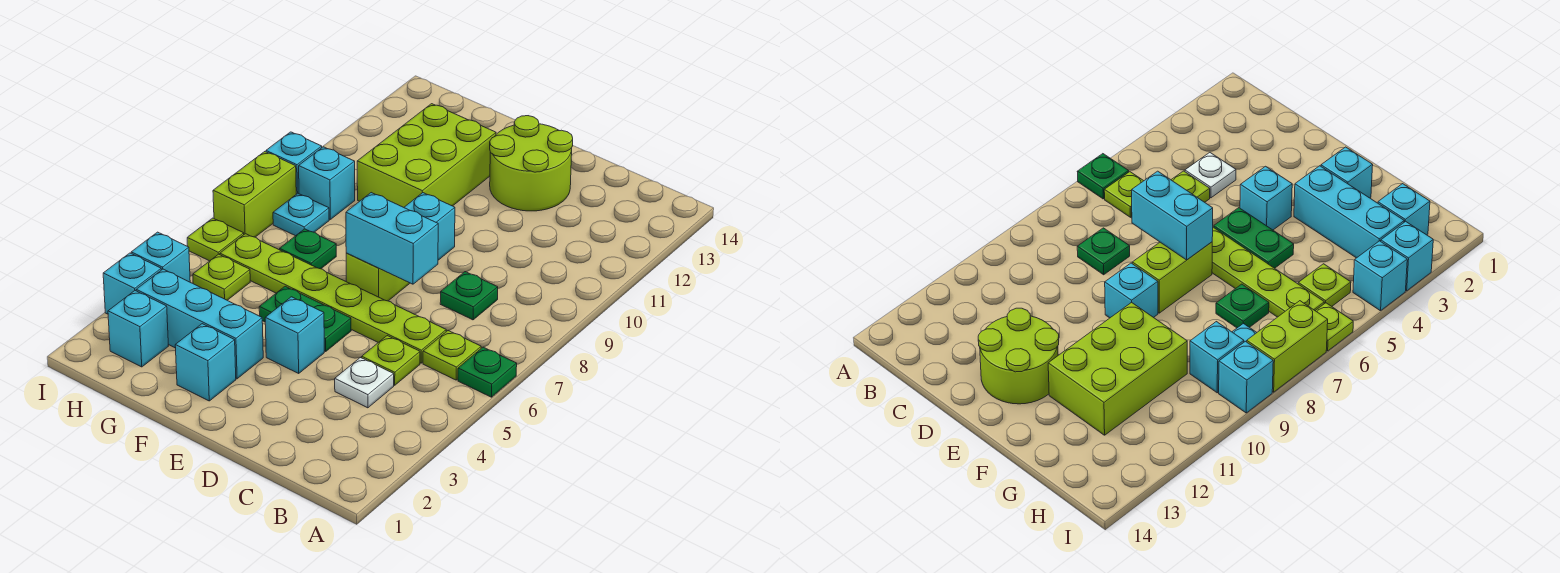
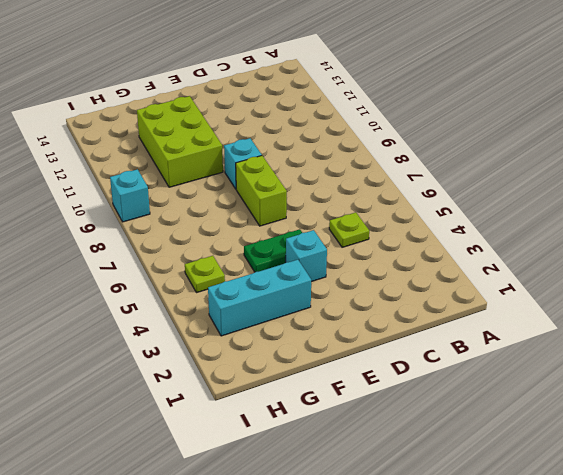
none -> green 1x1 plate [458,347,517,397]
none -> lime 1x1 plate [423,331,481,380]
none -> white 1x1 plate [335,358,394,408]

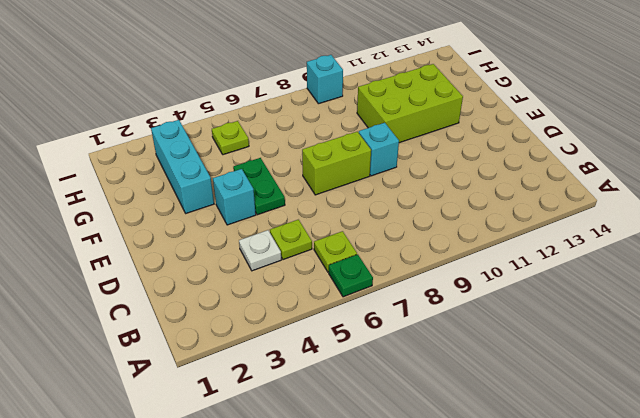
none -> lime 1x6 plate [220,234,446,363]
none -> green 1x1 plate [440,272,498,320]
none -> lime 2x2 round brick [490,116,573,211]

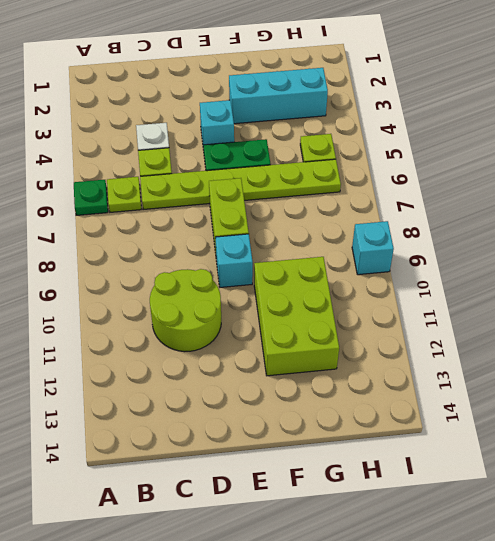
lime 2x2 round brick [150,269,221,352] -> lime 2x2 round brick moved to [490,116,573,211]
none -> green 1x1 plate [440,272,498,320]
none -> cyan 1x1 brick [175,324,236,401]
none -> green 1x1 plate [280,229,336,269]

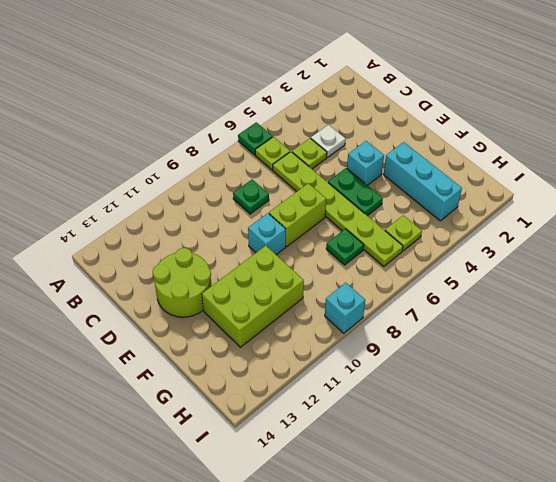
none -> cyan 1x1 brick [175,324,236,401]
none -> cyan 1x1 brick [108,291,168,367]
none -> cyan 1x1 plate [273,193,329,236]

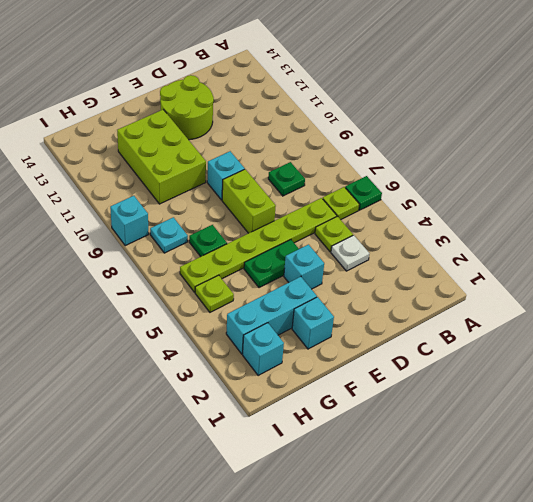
none -> cyan 1x1 brick [299,147,355,219]
none -> cyan 1x1 brick [103,253,161,314]
none -> cyan 1x1 brick [131,232,190,282]

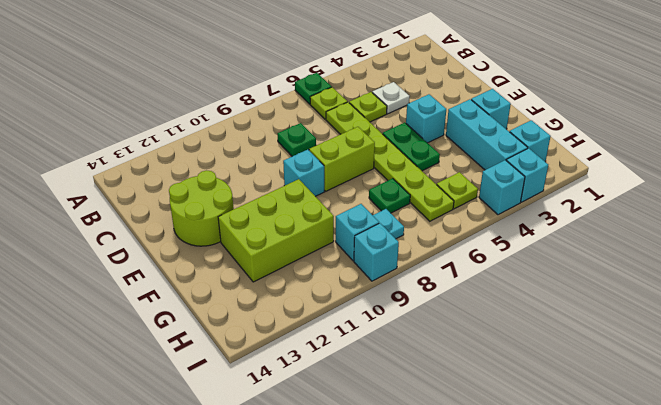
none -> lime 1x1 plate [187,218,244,261]
none -> lime 1x2 brick [213,152,296,237]
none -> cyan 1x2 brick [346,193,438,284]

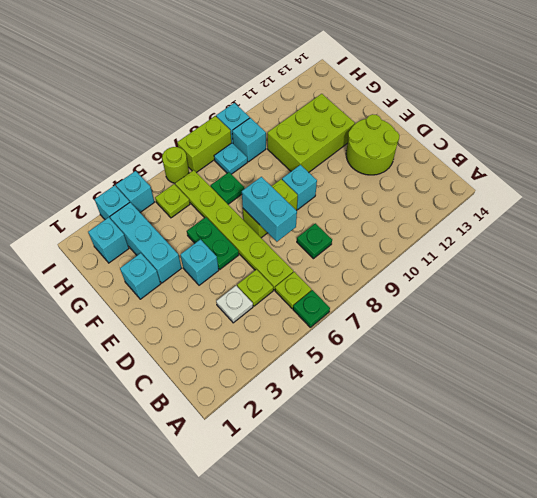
lime 1x1 round brick [162,147,189,183] -> lime 1x1 plate [187,218,244,261]

